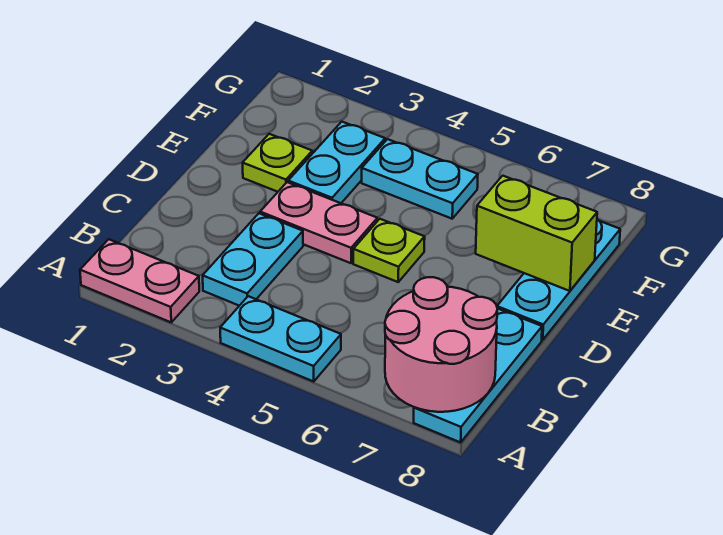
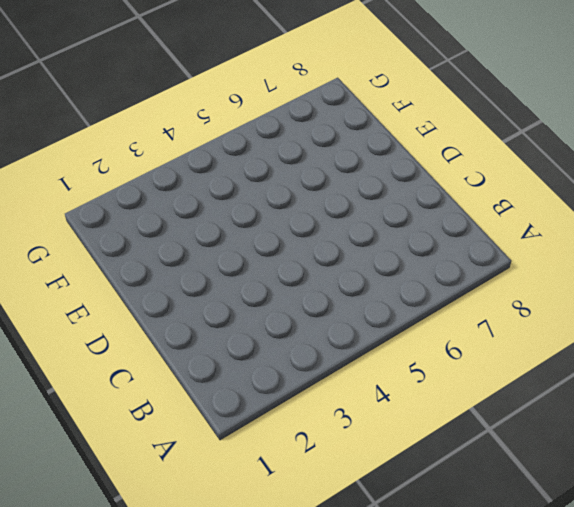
none -> pink 1x2 plate [80,239,199,322]
none -> cyan 1x2 plate [220,296,341,382]
none -> cyan 1x3 plate [414,308,542,442]

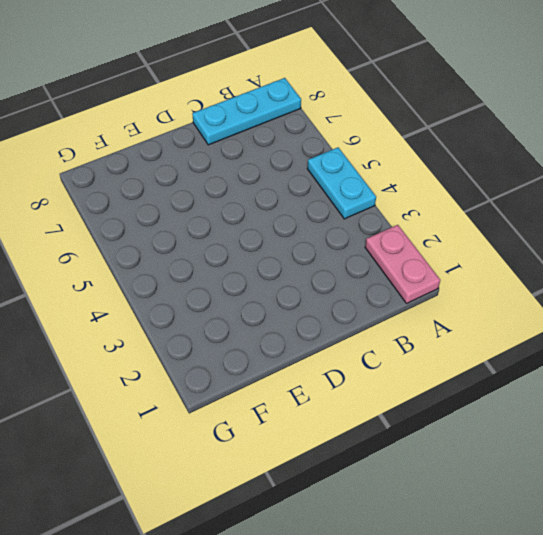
none -> cyan 1x2 plate [203,213,303,306]
none -> pink 1x2 plate [260,182,377,263]
none -> lime 1x1 plate [353,219,425,282]

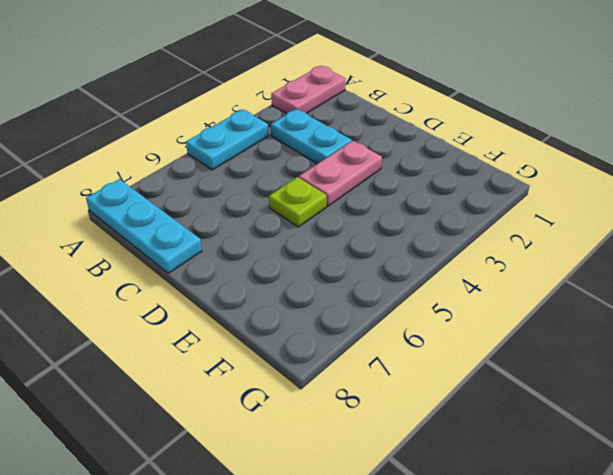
none -> cyan 1x3 plate [497,219,620,340]
none -> lime 1x1 plate [243,134,312,192]
none -> cyan 1x2 plate [288,122,385,203]

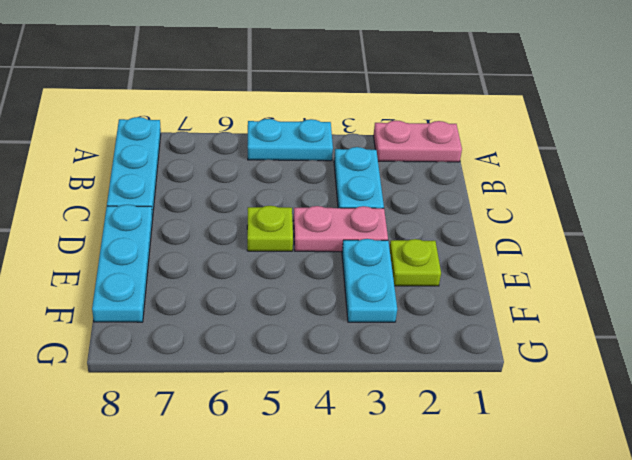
none -> cyan 1x2 plate [362,139,478,219]
none -> pink 2x2 round brick [385,277,497,412]
none -> lime 1x2 brick [476,176,597,291]

